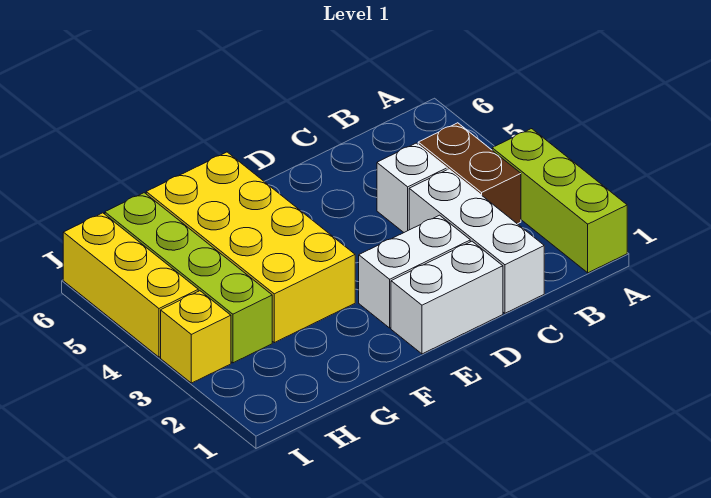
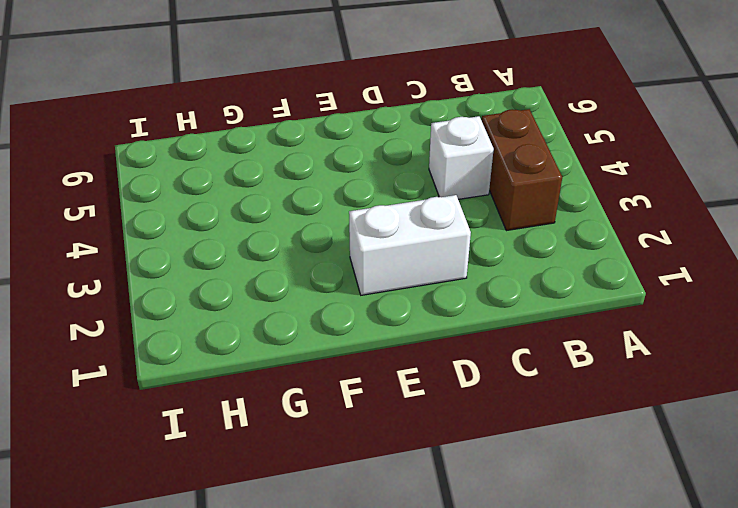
none -> lime 1x3 brick [492,129,627,273]
none -> white 1x3 brick [409,169,544,313]

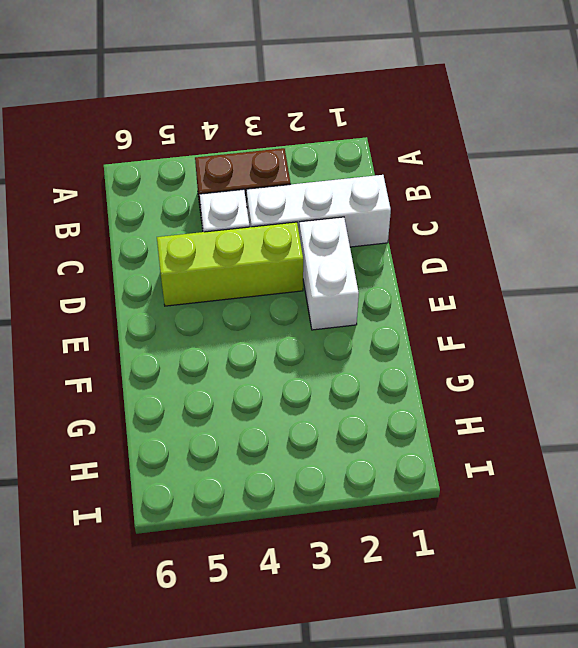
lime 1x3 brick [157,222,303,306] -> lime 1x3 brick moved to [492,129,627,273]
none -> white 1x2 brick [391,241,503,354]
none -> yellow 2x4 brick [146,152,355,343]

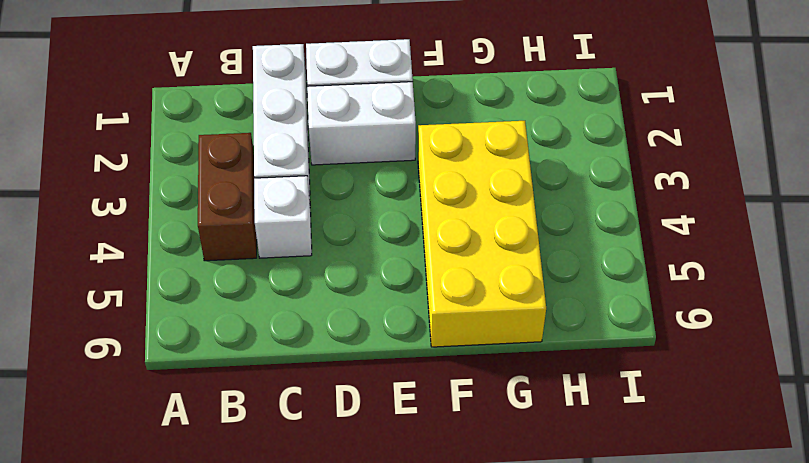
none -> lime 1x3 brick [492,129,627,273]
none -> lime 1x4 brick [105,193,272,363]

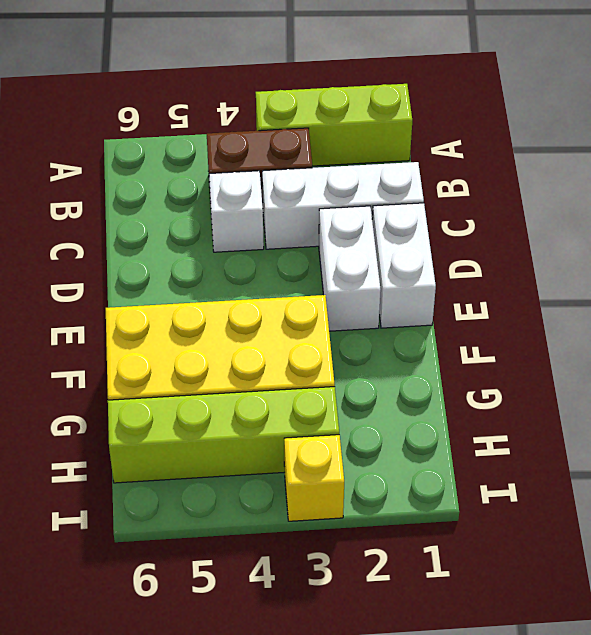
none -> yellow 1x3 brick [63,213,198,357]

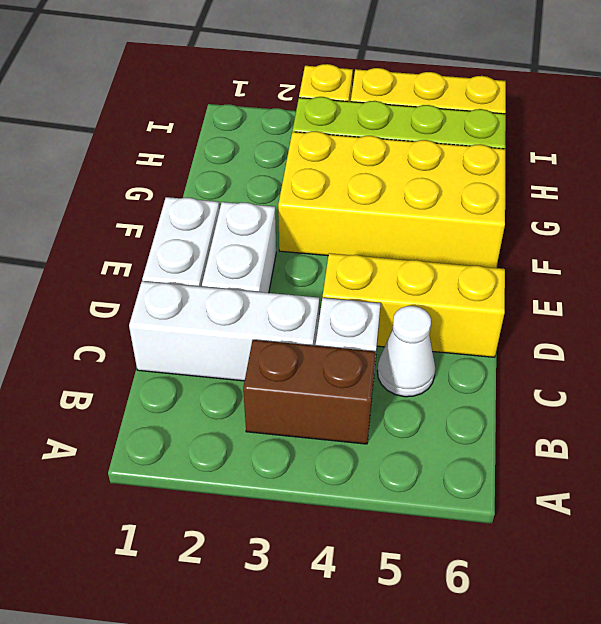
white 1x1 cone [377,306,435,397] -> none
yellow 1x3 brick [323,253,505,357] -> none
none -> lime 1x3 brick [492,129,627,273]

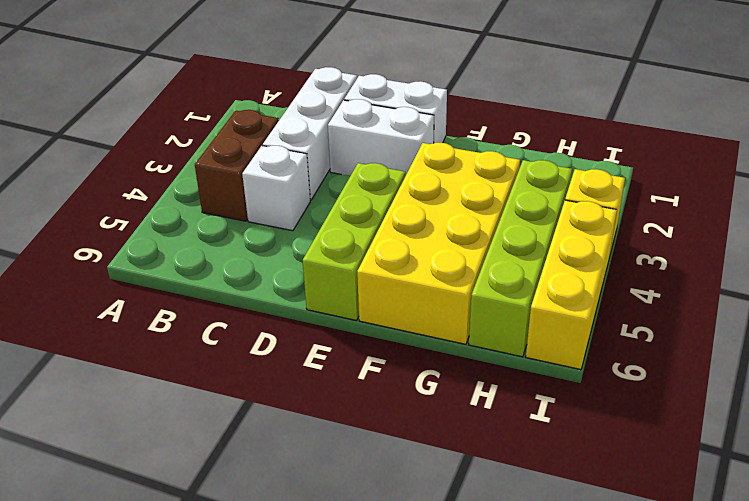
lime 1x3 brick [302,163,405,321] -> lime 1x3 brick moved to [492,129,627,273]

